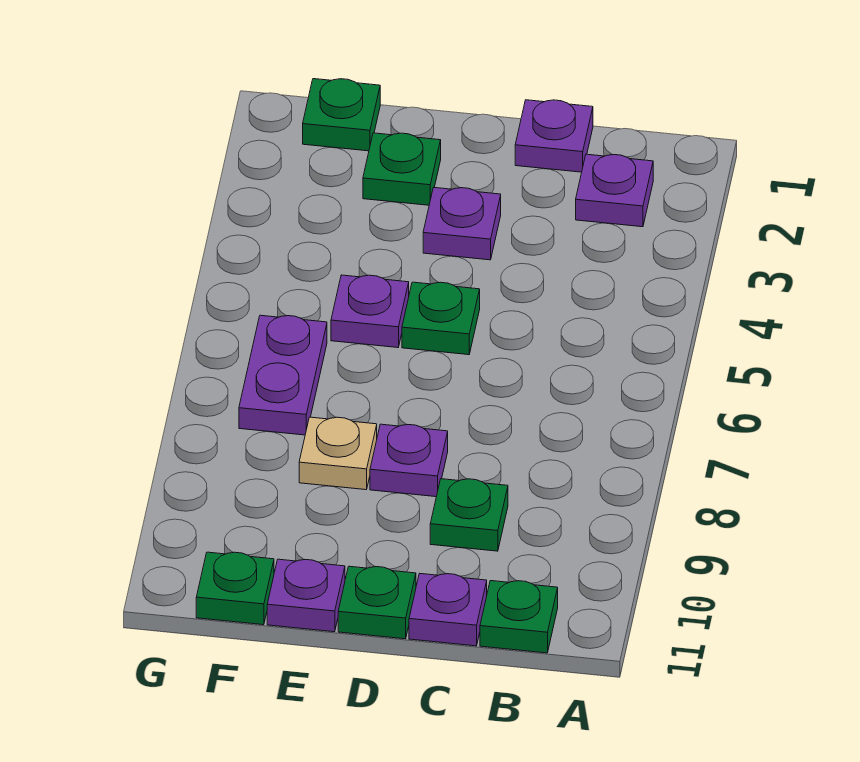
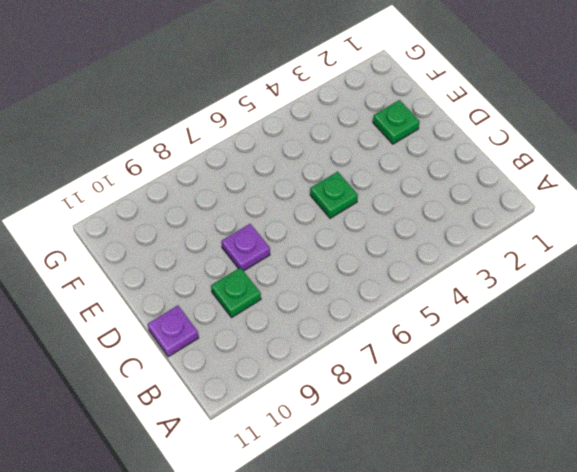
none -> purple 1x1 plate [576,154,653,227]
none -> green 1x1 plate [480,581,558,653]
none -> purple 1x1 plate [515,100,593,172]

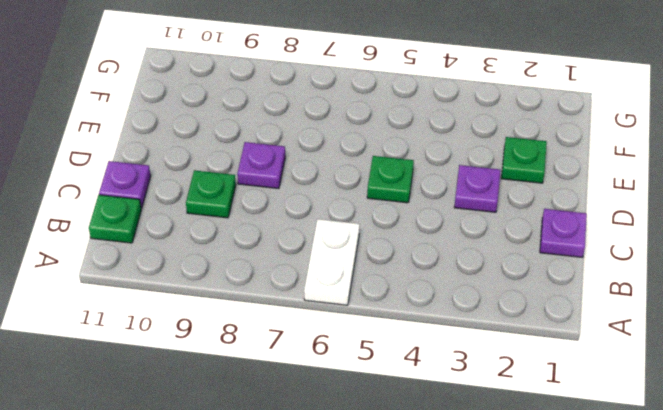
white 1x2 plate [304,219,360,305] -> none
none -> purple 1x1 plate [576,154,653,227]
none -> green 1x1 plate [338,566,416,639]
none -> purple 1x1 plate [331,275,409,348]

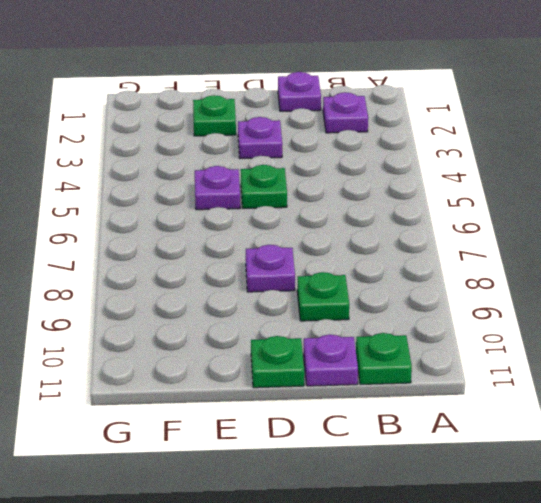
none -> tan 1x1 plate [299,417,377,490]
none -> purple 1x1 plate [267,559,345,632]
none -> green 1x1 plate [303,79,380,151]

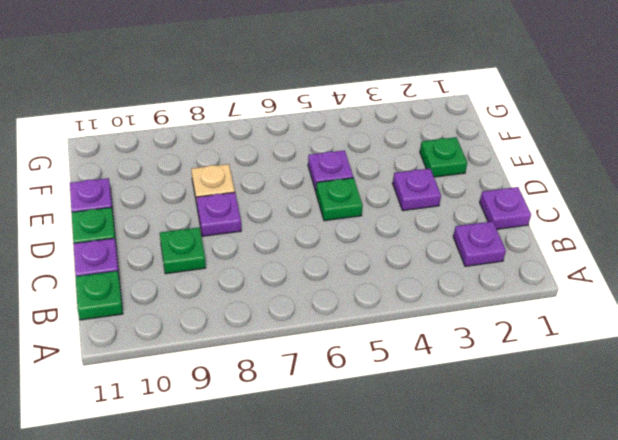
none -> green 1x1 plate [303,79,380,151]
none -> purple 1x2 plate [239,315,327,435]
none -> green 1x1 plate [196,552,274,625]

